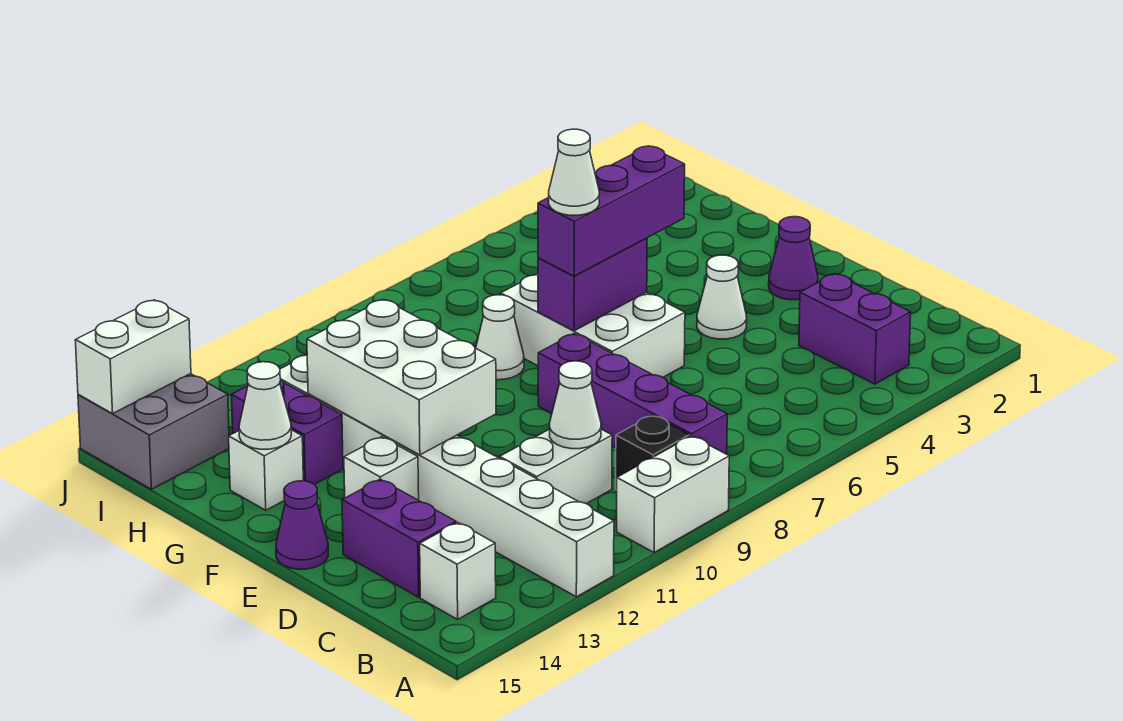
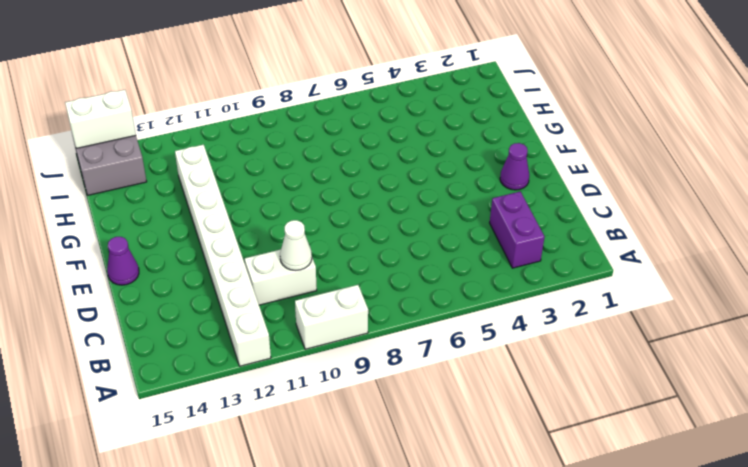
none -> purple 1x4 brick [538,334,727,454]
none -> black 1x1 brick [616,415,690,490]
none -> white 1x1 brick [420,522,496,619]

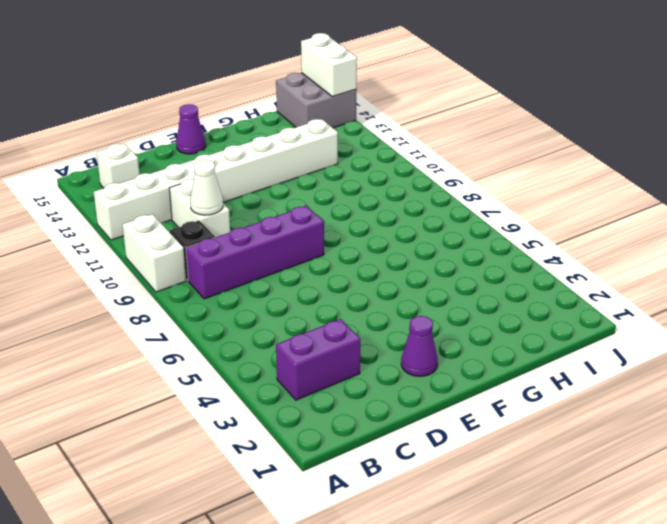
none -> purple 1x2 brick [342,479,456,597]
none -> white 1x1 cone [697,255,747,339]
none -> white 2x3 brick [501,274,685,377]

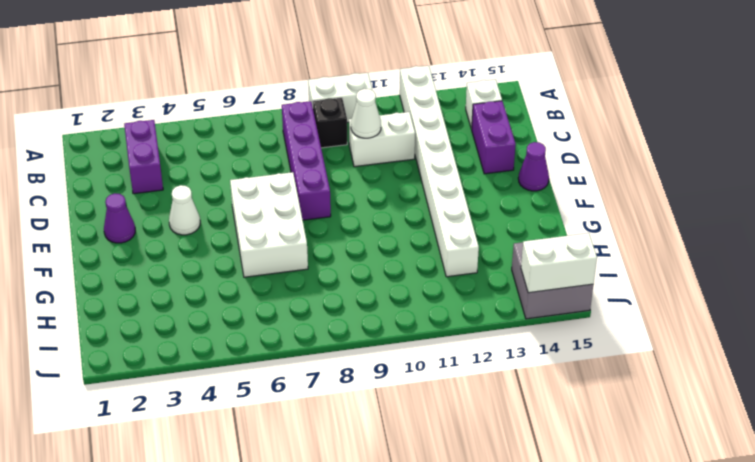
none -> white 1x1 brick [344,437,419,500]
none -> white 1x1 cone [476,295,524,380]
none -> purple 1x2 brick [231,379,343,485]

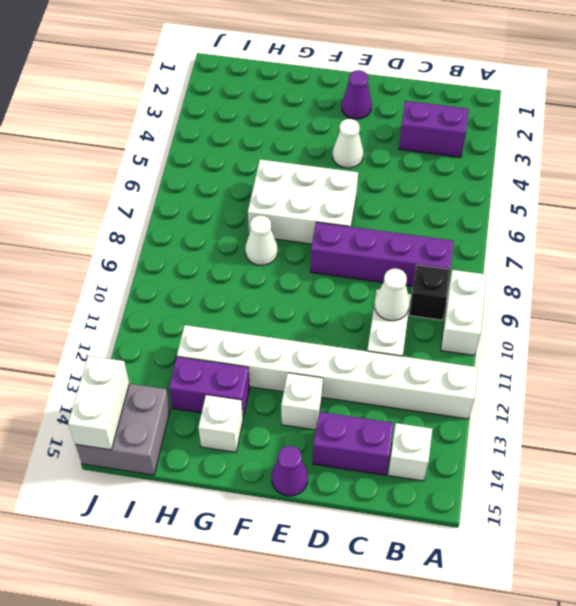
none -> white 2x3 brick [307,299,496,455]
none -> purple 1x2 brick [538,238,647,331]
none -> white 1x1 cone [239,362,291,449]

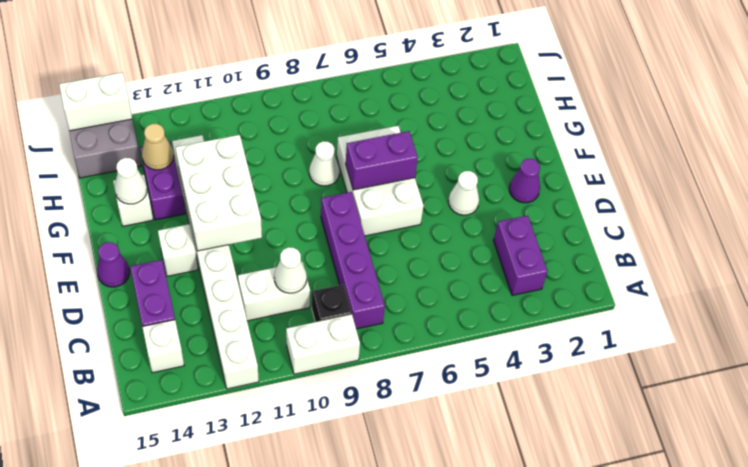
tan 1x1 cone [142,124,174,170] -> none
none -> purple 1x3 brick [538,146,685,276]
none -> white 1x1 cone [549,129,599,215]

